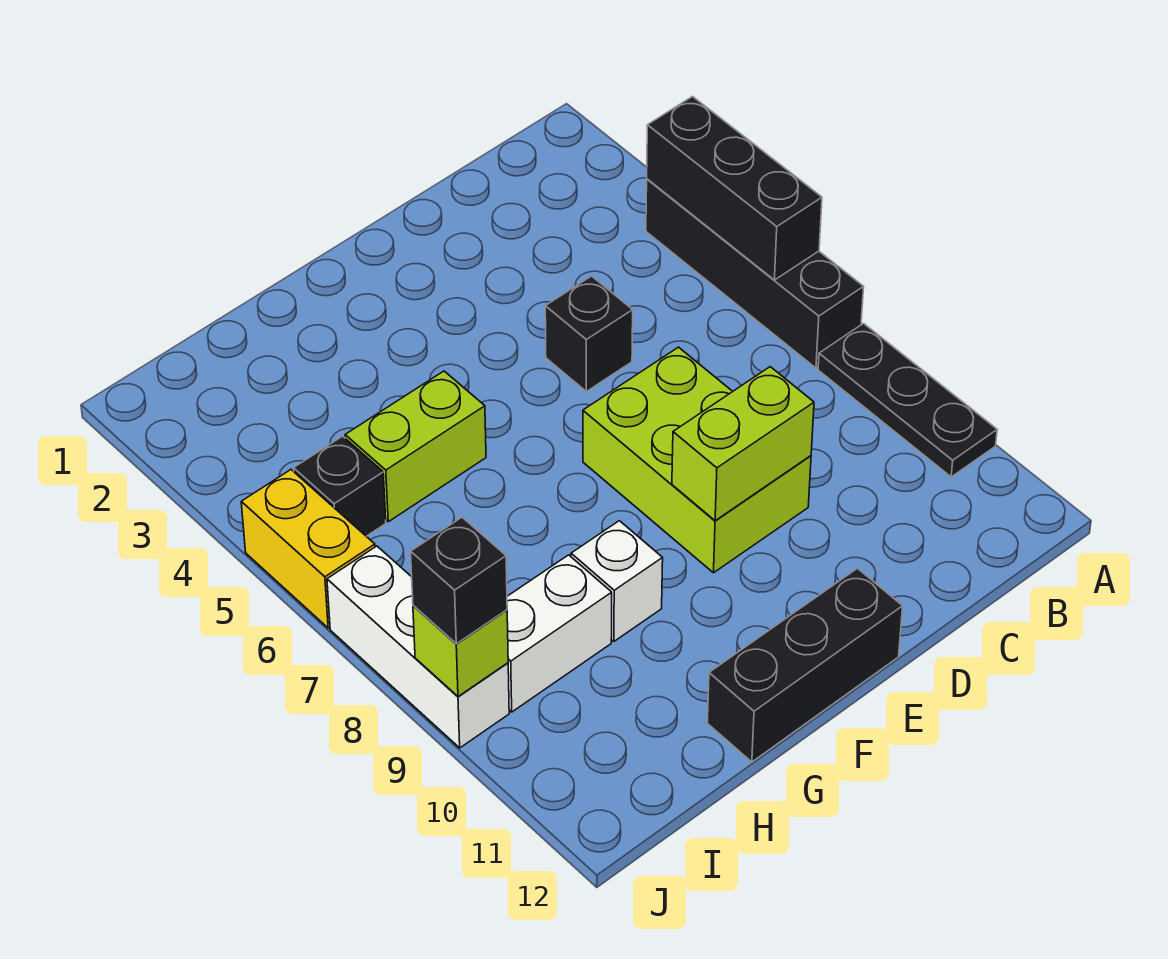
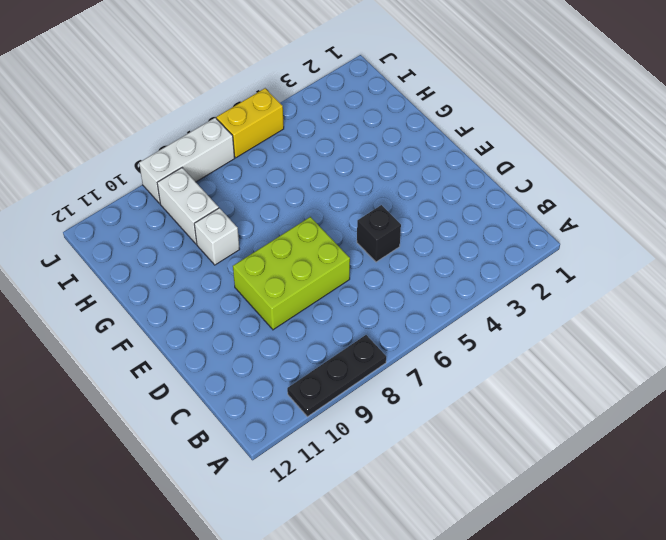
none -> black 1x4 brick [646,179,864,368]
none -> black 1x3 brick [707,568,903,762]
none -> lime 1x2 brick [345,371,486,522]

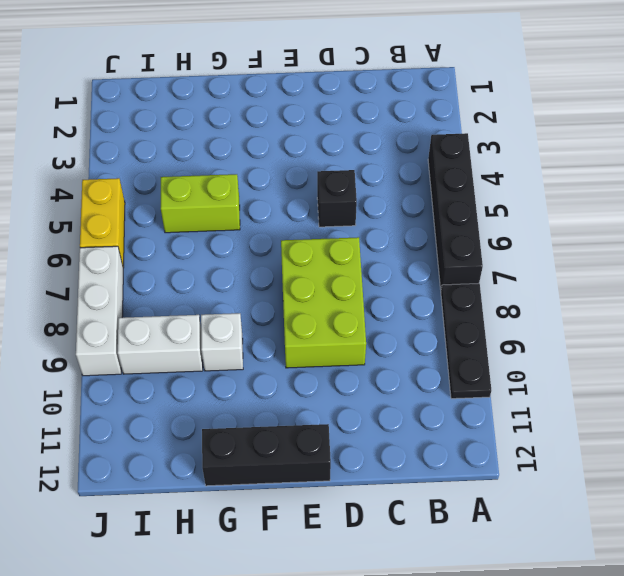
none -> black 1x1 brick [294,436,386,536]
none -> black 1x3 brick [647,97,822,280]
none -> lime 1x2 brick [672,367,814,521]

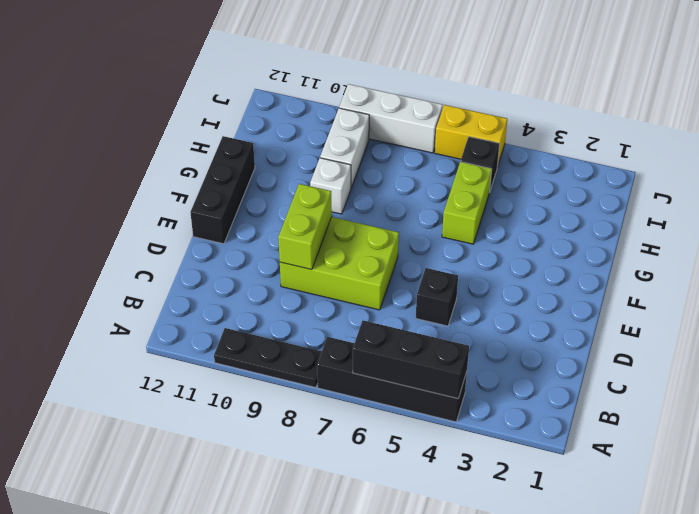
none -> lime 1x1 brick [413,606,508,696]
none -> black 1x1 brick [411,517,507,644]

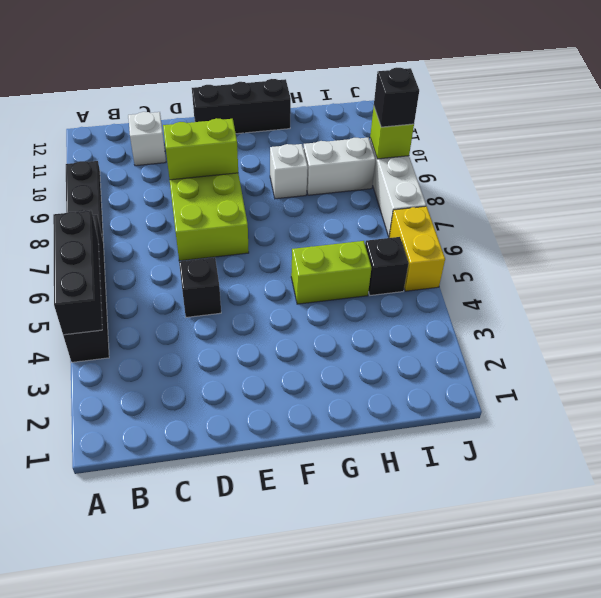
white 1x1 brick [128,112,166,166] -> none

